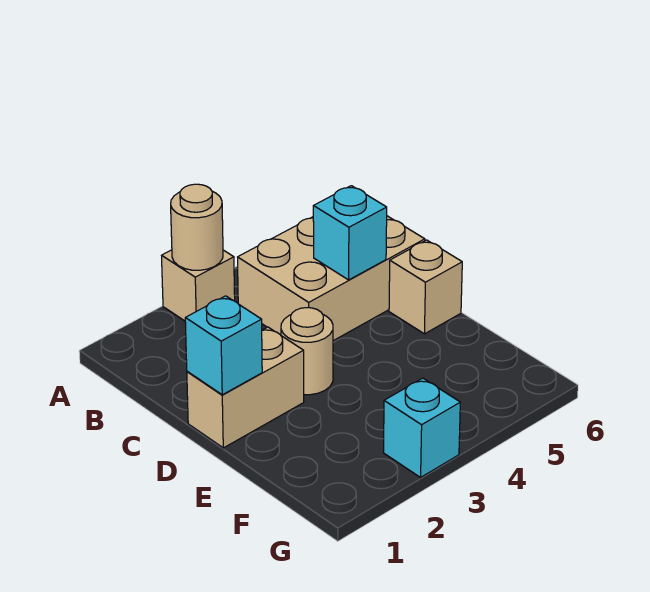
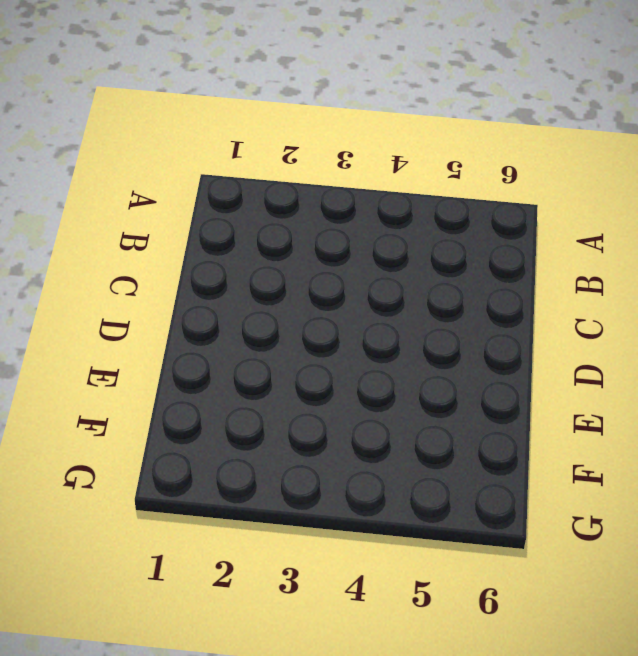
none -> tan 1x1 brick [162,250,235,321]
none -> tan 2x3 brick [238,216,425,341]

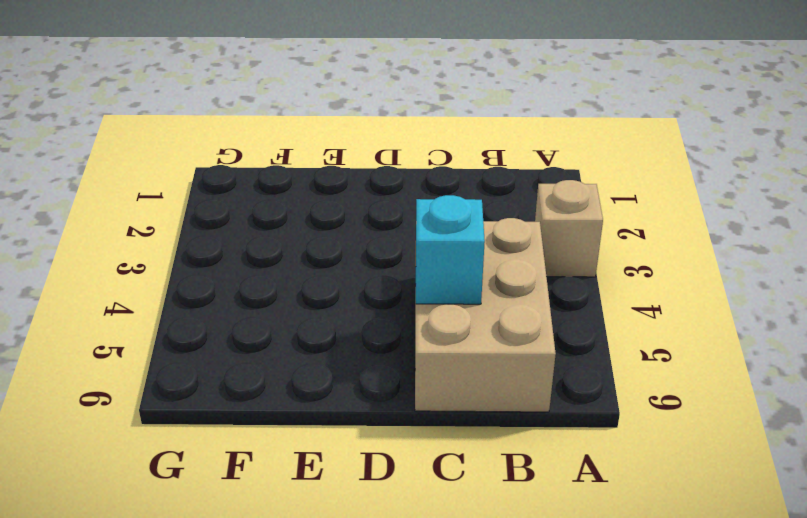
none -> tan 1x2 brick [187,327,304,448]
none -> tan 1x1 round brick [281,308,333,395]

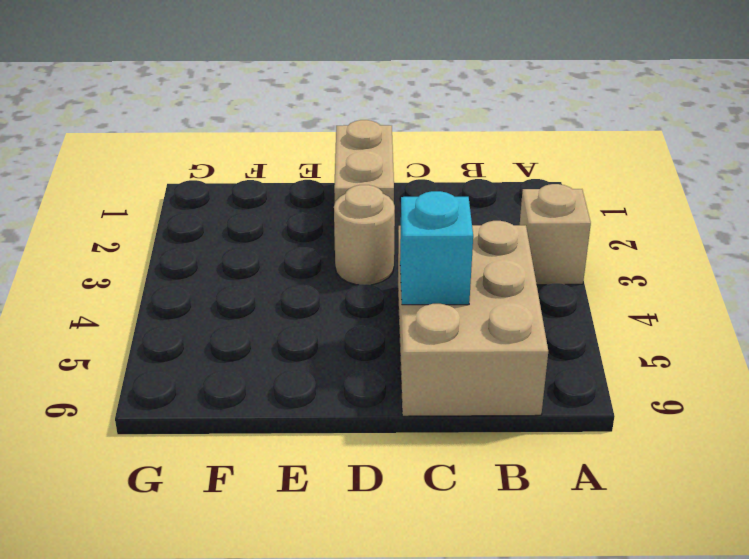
none -> tan 1x1 brick [389,240,462,334]
none -> cyan 1x1 brick [383,378,460,477]

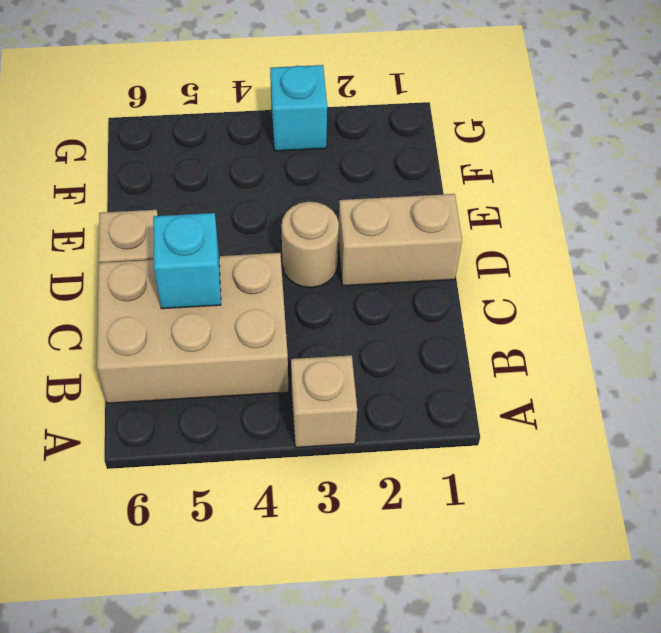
none -> tan 1x1 round brick [171,184,223,270]
none -> cyan 1x1 brick [185,296,262,395]

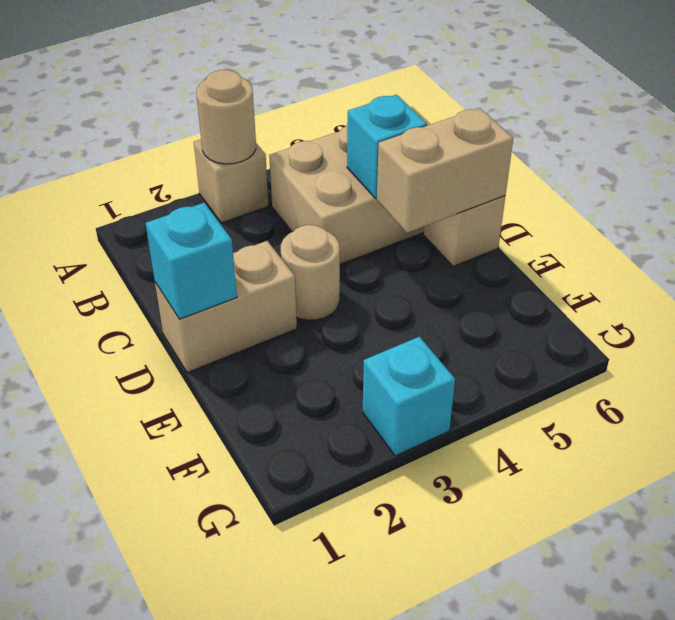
tan 1x2 brick [377,108,513,233] -> none

